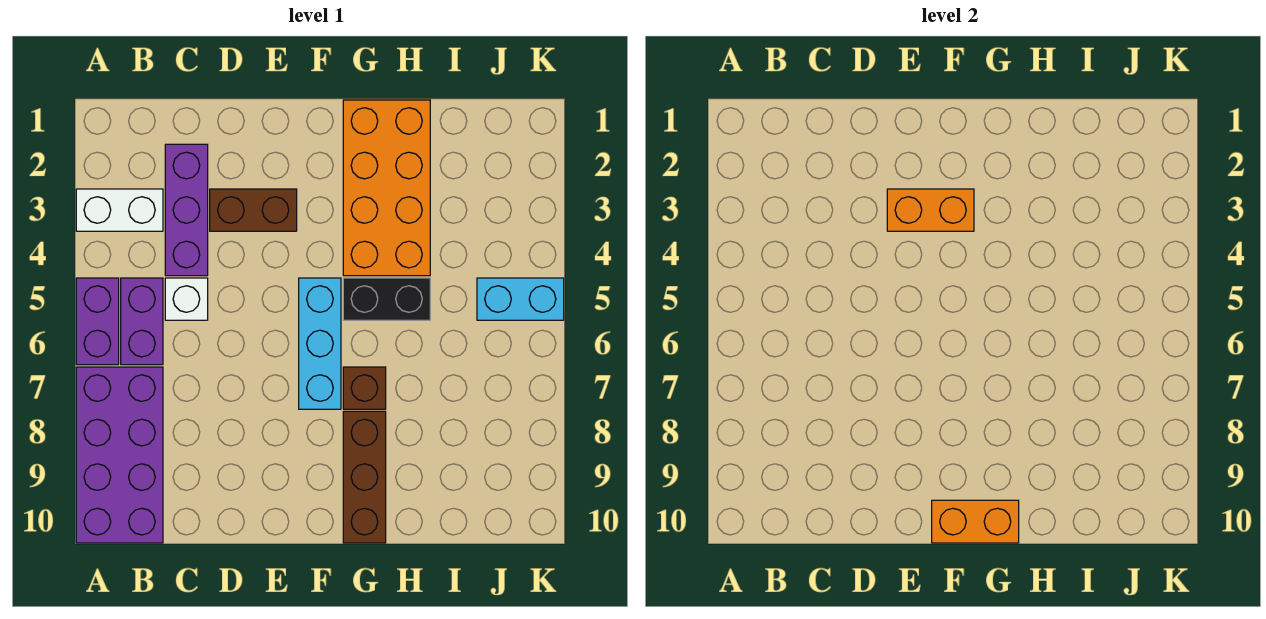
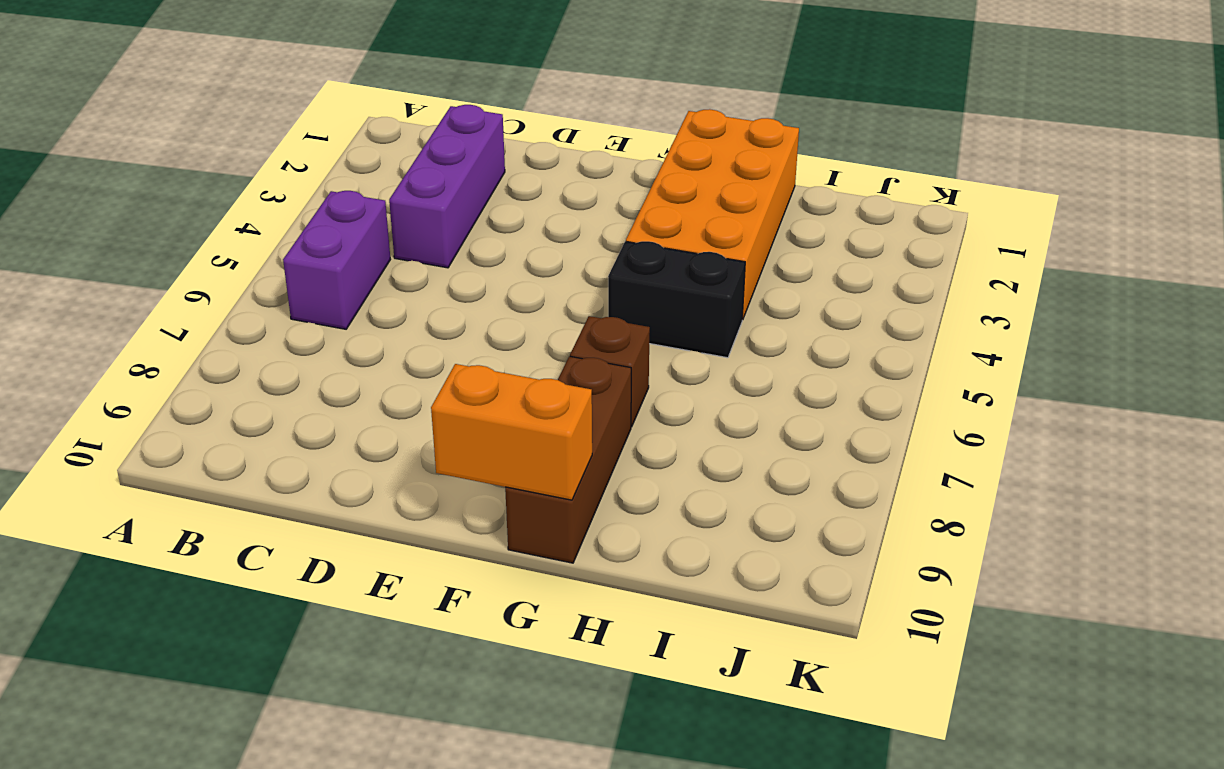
none -> white 1x2 brick [76,189,163,231]
none -> purple 1x2 brick [76,278,119,365]
none -> purple 2x4 brick [76,367,163,543]

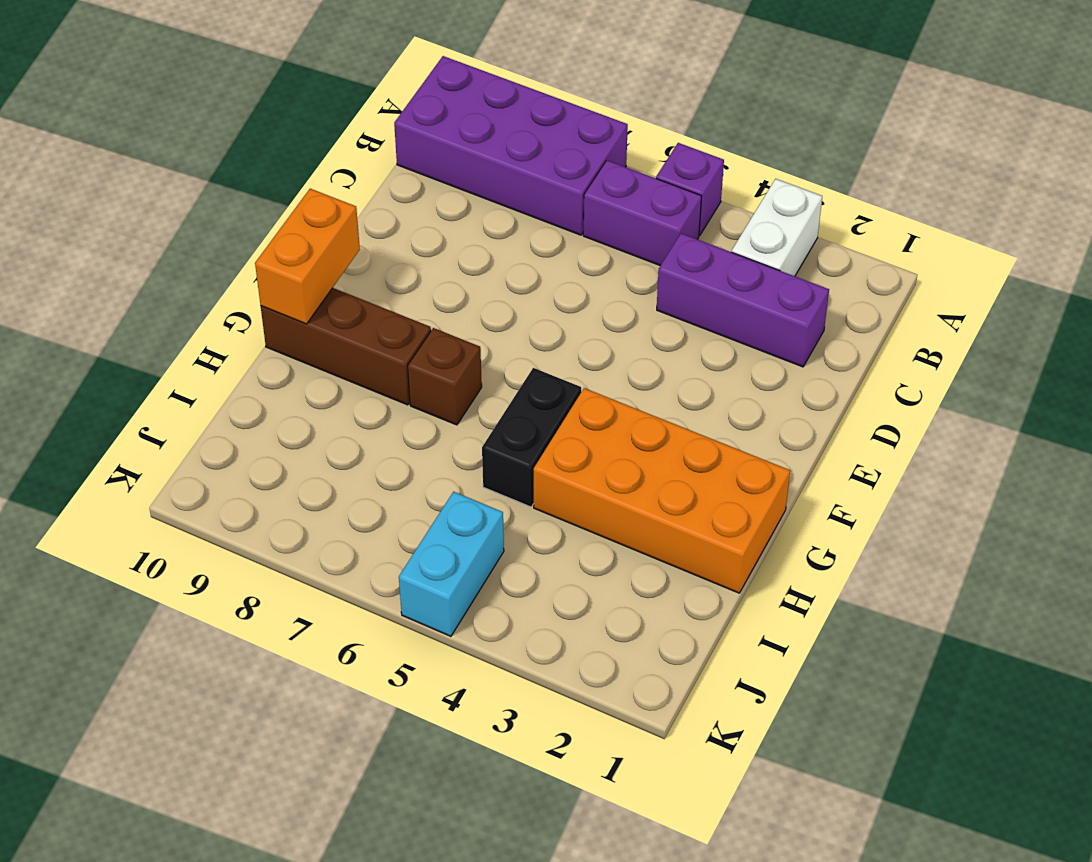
purple 1x1 brick [656,143,724,236] -> purple 1x2 brick [76,278,119,365]
none -> white 1x1 brick [165,278,208,320]
none -> brown 1x2 brick [210,189,297,231]
none -> cyan 1x3 brick [299,278,341,409]

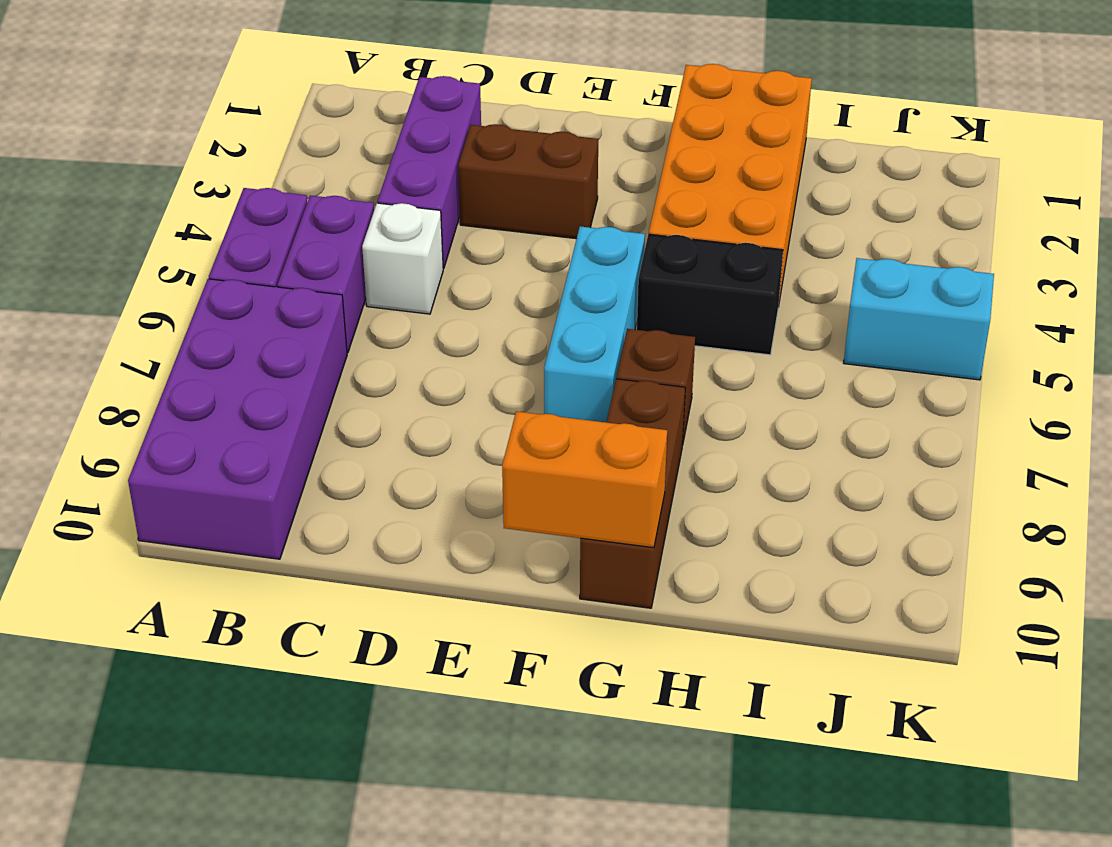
none -> white 1x2 brick [76,189,163,231]
none -> orange 1x2 brick [887,189,974,231]

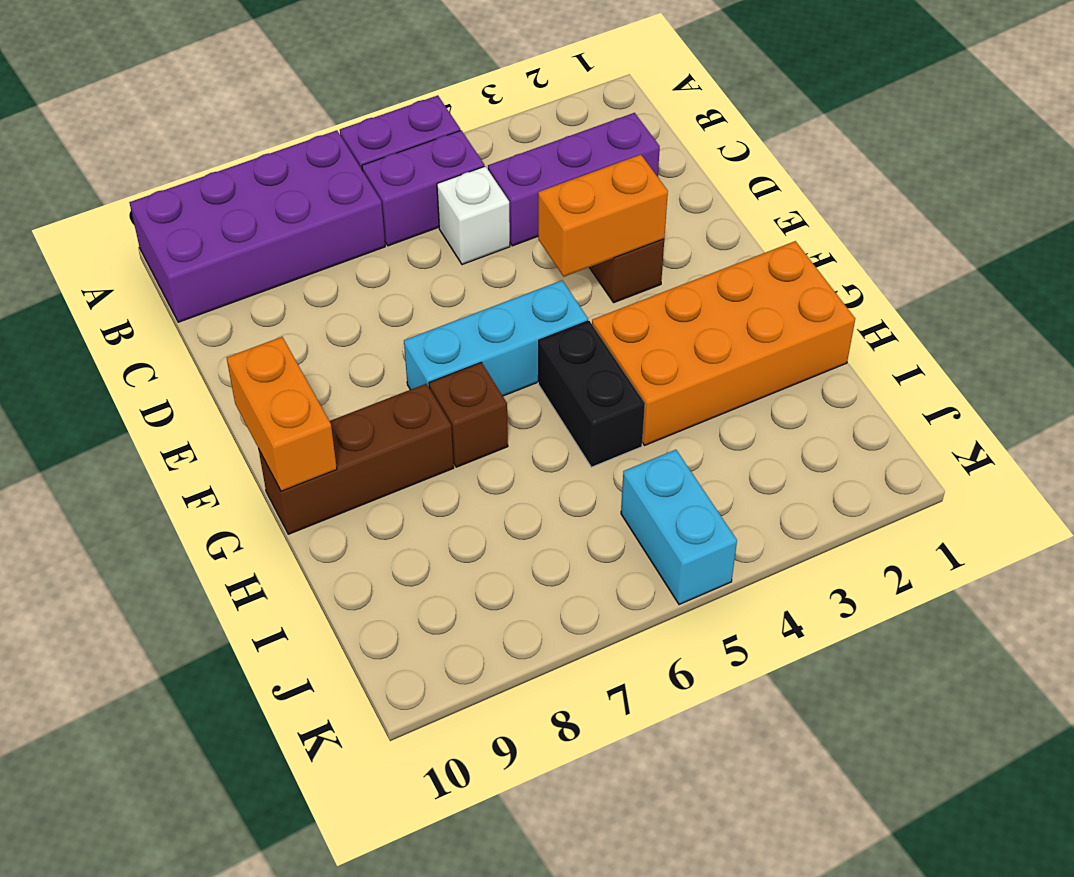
orange 1x2 brick [538,155,668,277] -> orange 1x2 brick turned to [887,189,974,231]
none -> white 1x2 brick [76,189,163,231]

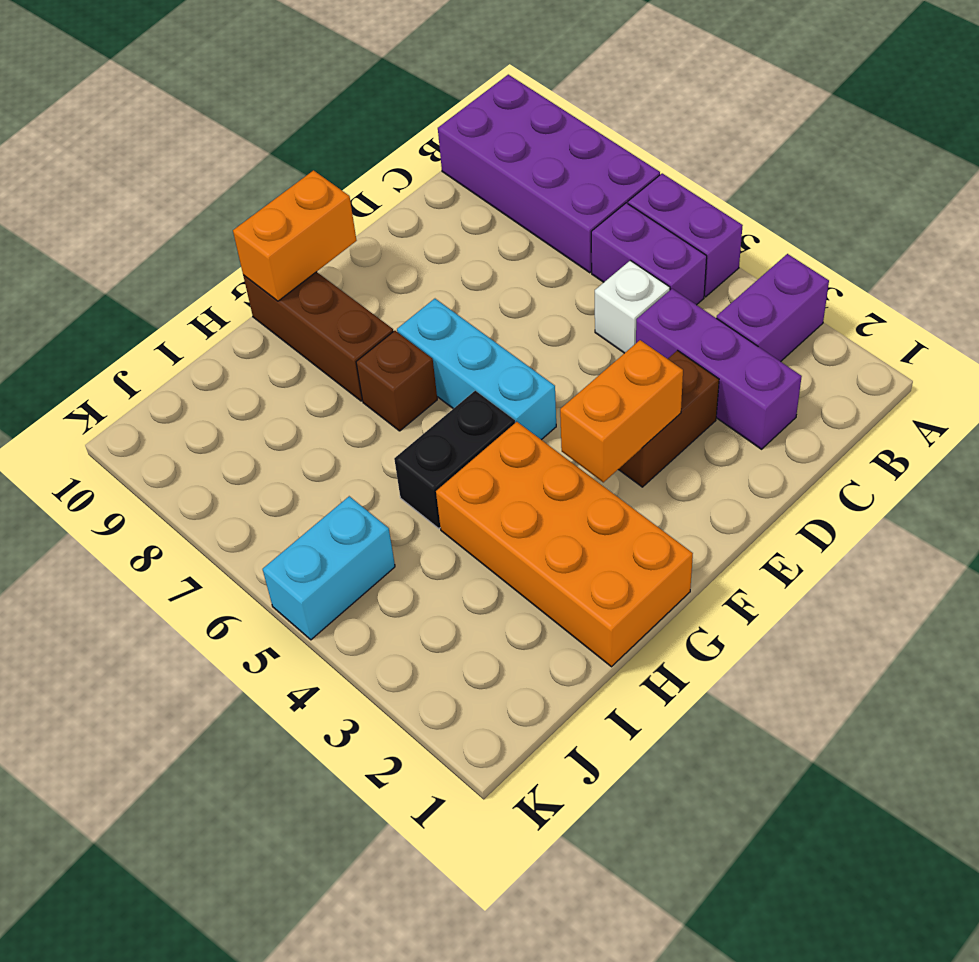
purple 1x2 brick [717,254,829,362] -> white 1x2 brick [76,189,163,231]

